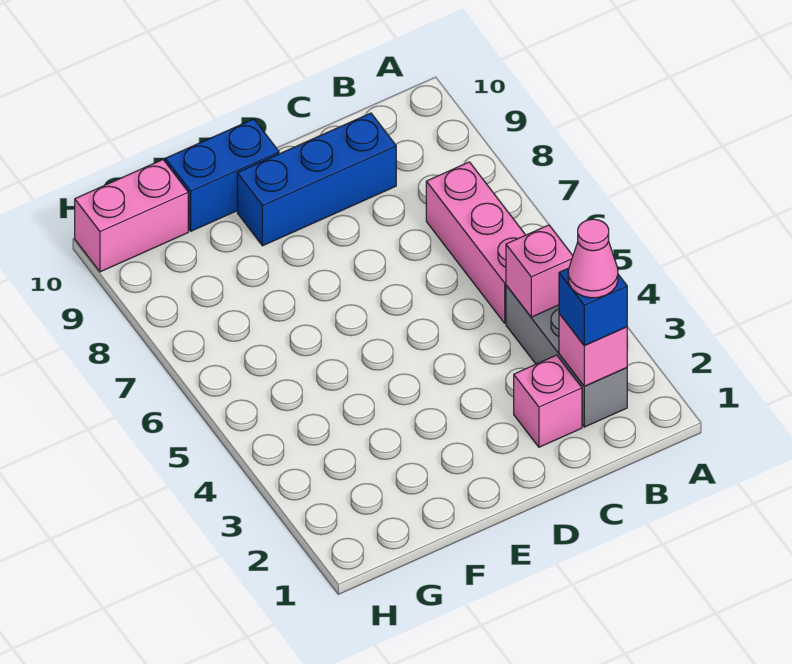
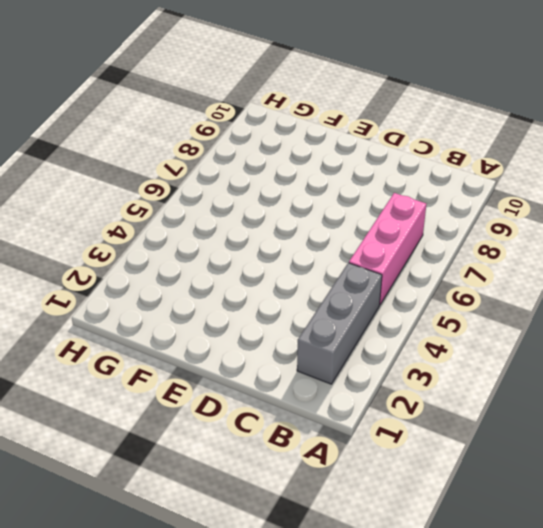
none -> pink 1x1 brick [514,355,582,447]
none -> blue 1x3 brick [237,113,396,246]

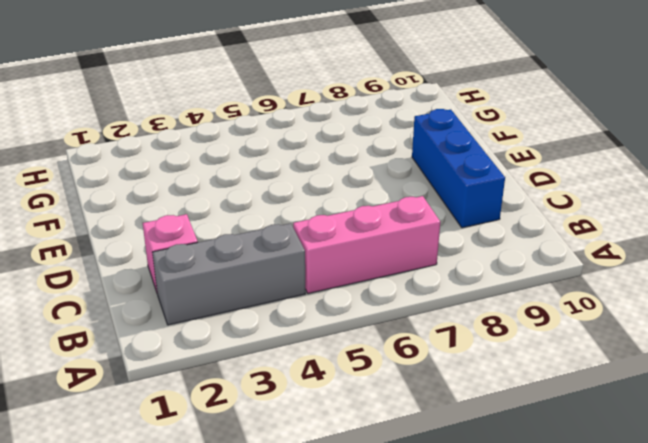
none -> blue 1x2 brick [165,119,279,231]
none -> pink 1x2 brick [75,160,188,272]

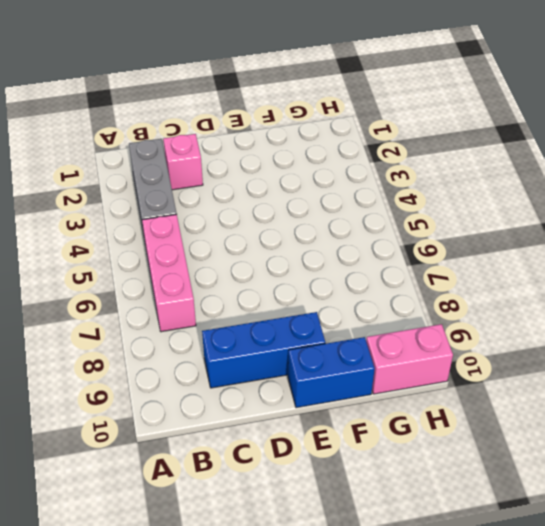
none -> pink 1x1 brick [559,314,627,386]
none -> pink 1x1 brick [506,225,573,317]

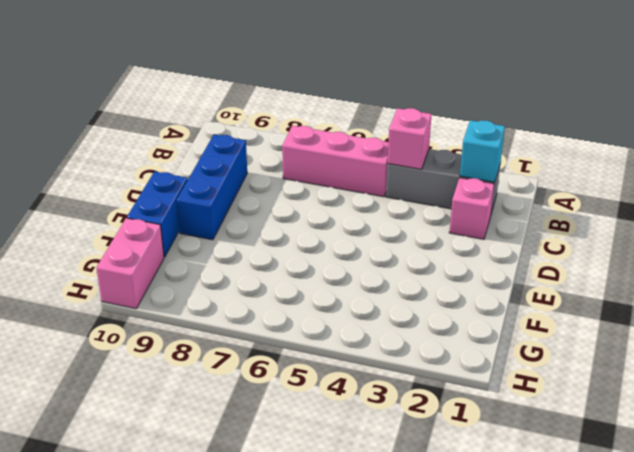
cyan 1x1 brick [460,120,505,182] -> pink 1x1 brick [559,314,627,386]
none -> blue 1x1 brick [559,268,627,345]
none -> pink 1x1 cone [568,219,618,298]

